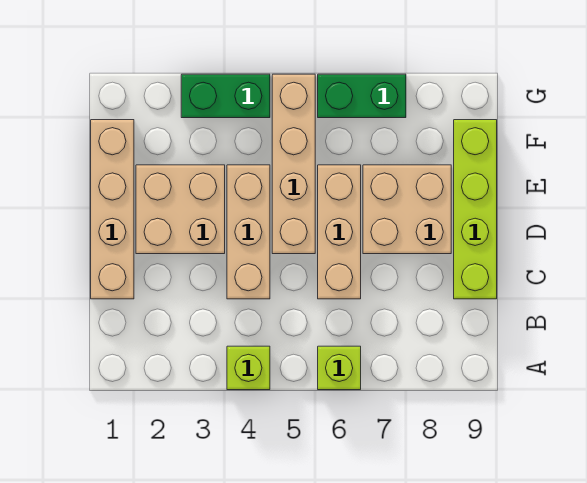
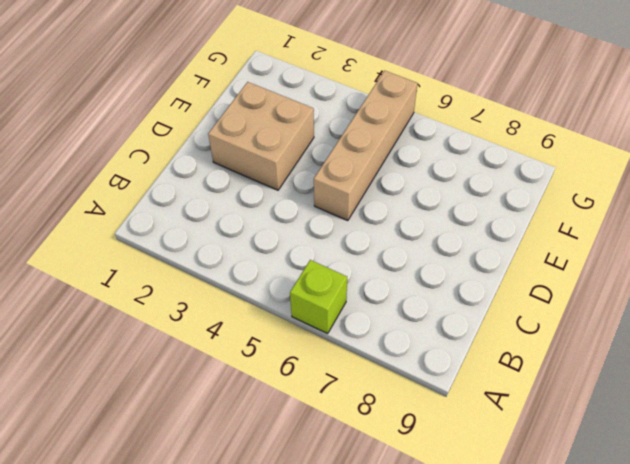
none -> lime 1x1 brick [227,346,270,390]
none -> tan 1x4 brick [91,120,134,299]

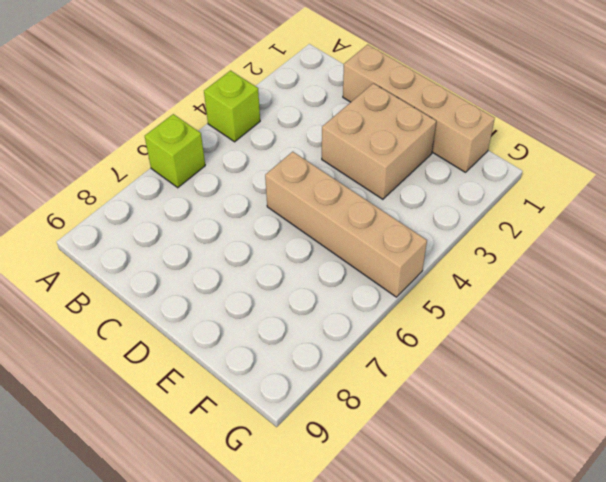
none -> tan 1x3 brick [227,165,270,299]
none -> tan 1x3 brick [318,165,361,299]

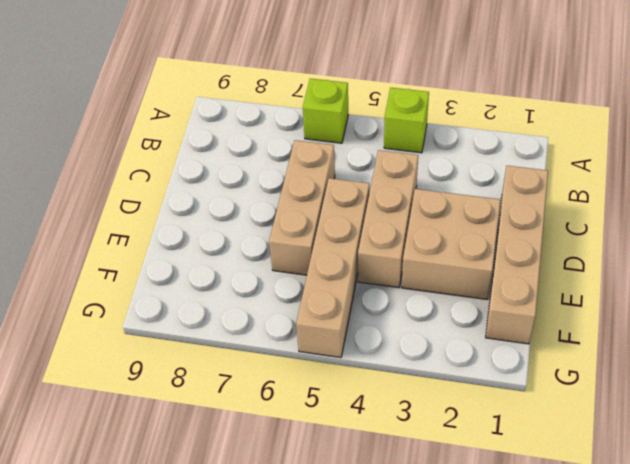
none -> lime 1x4 brick [454,120,497,299]
none -> tan 2x2 brick [363,165,451,254]

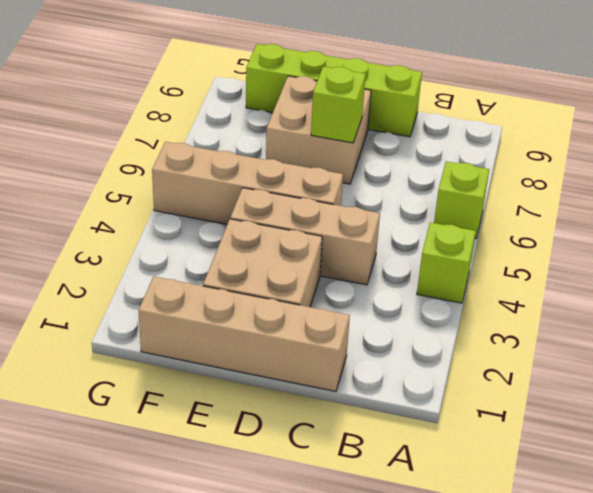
lime 1x1 brick [311,66,366,143] -> none
none -> tan 1x3 brick [318,165,361,299]
none -> green 1x2 brick [181,74,270,118]

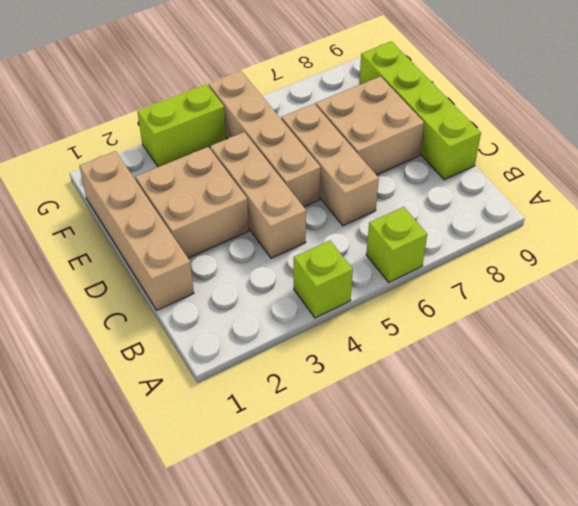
lime 1x2 brick [137,84,226,167] -> green 1x2 brick [181,74,270,118]
none -> green 1x2 brick [318,74,406,118]

